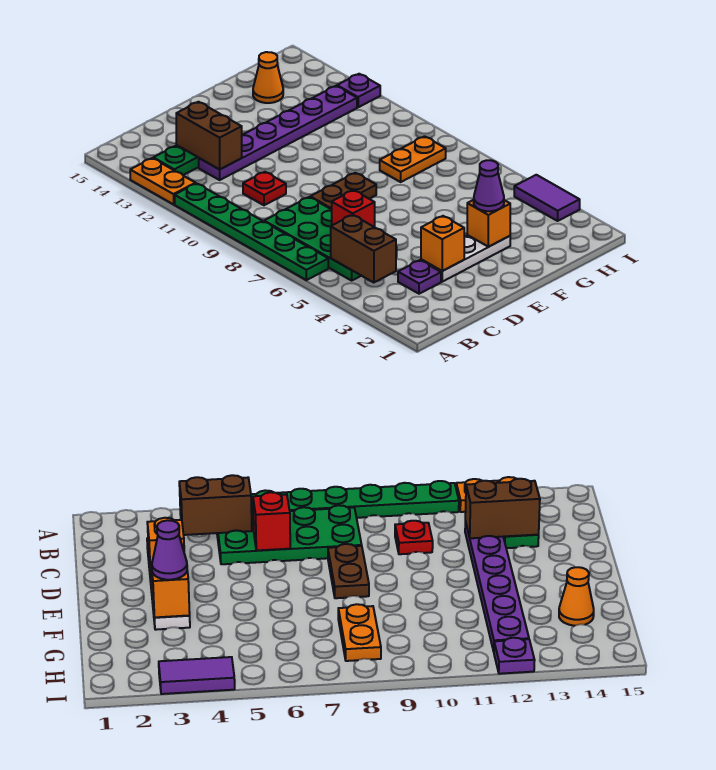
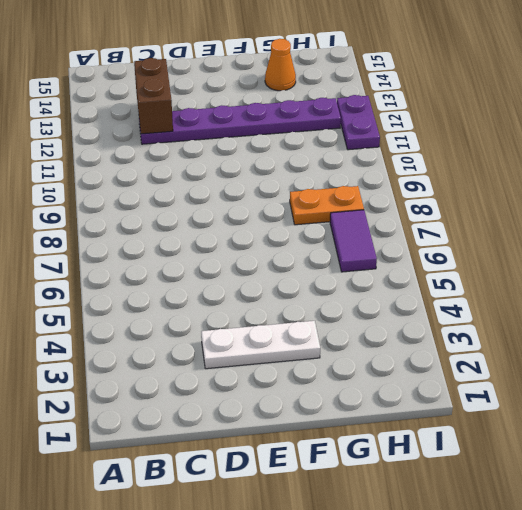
purple 1x2 tile [330,210,377,272] -> purple 1x2 tile moved to [514,175,580,221]
purple 1x2 plate [337,95,380,150] -> purple 1x1 plate [337,74,380,107]
none -> green 1x6 plate [175,183,328,280]
none -> orange 1x2 plate [130,158,195,204]
none -> green 2x4 plate [264,197,397,281]

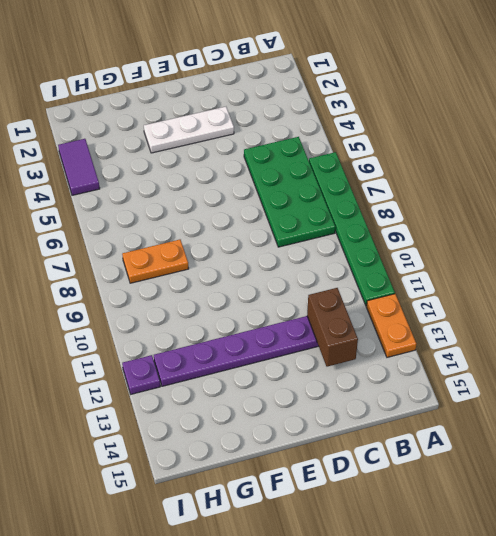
none -> green 1x2 plate [153,145,199,175]
none -> purple 1x1 plate [398,260,441,294]
none -> red 1x1 plate [243,172,286,205]

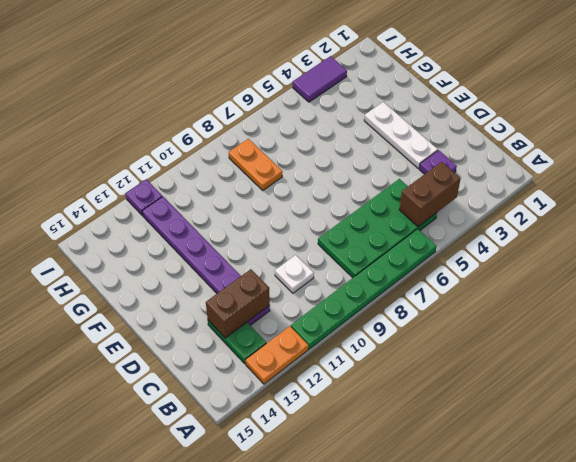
white 1x1 plate [275,255,314,293] -> red 1x1 plate [243,172,286,205]
none -> brown 1x2 plate [310,173,376,209]
none -> orange 1x1 cone [253,52,283,103]
none -> red 1x1 brick [331,190,375,227]

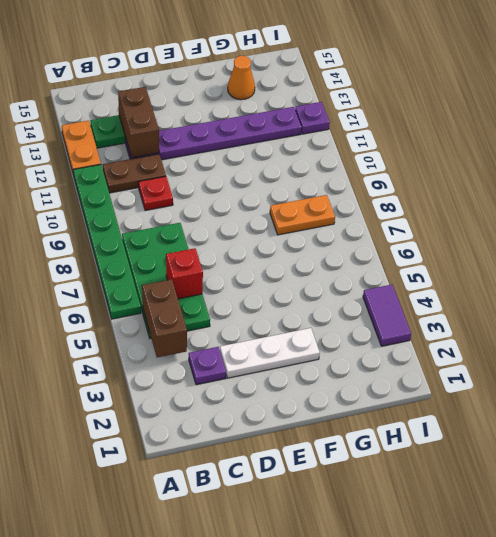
brown 1x2 plate [103,154,166,193] -> brown 1x2 plate moved to [310,173,376,209]
none -> orange 1x1 brick [421,216,464,271]
none -> orange 1x1 brick [467,200,510,247]
none -> purple 1x1 cone [474,160,504,211]

